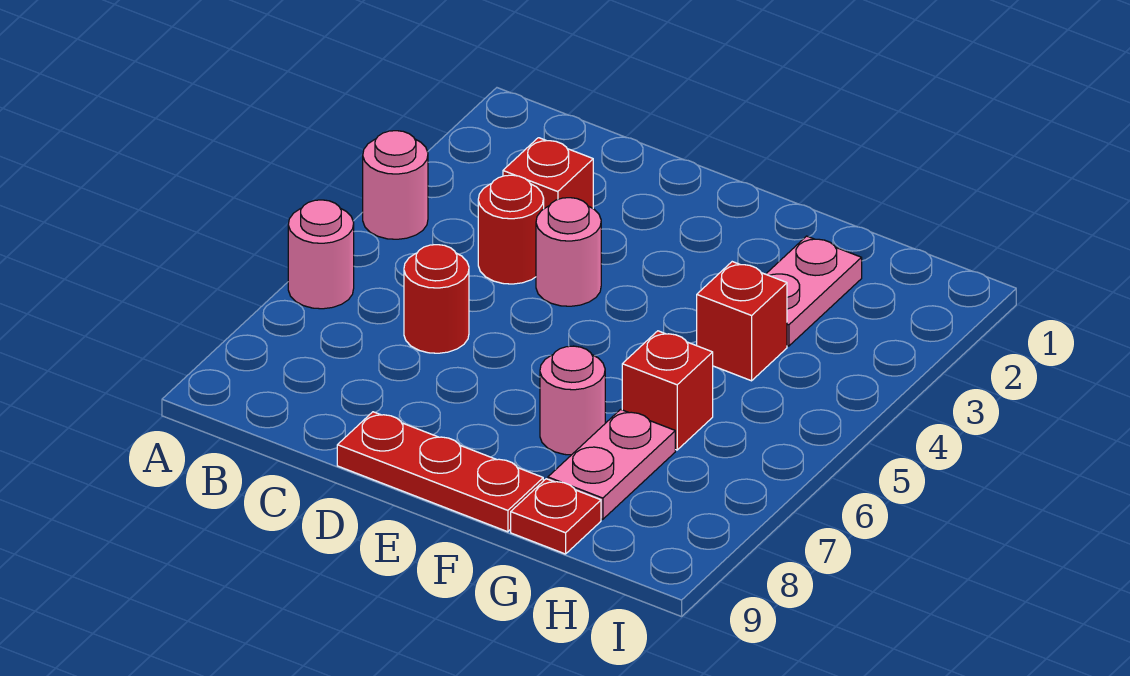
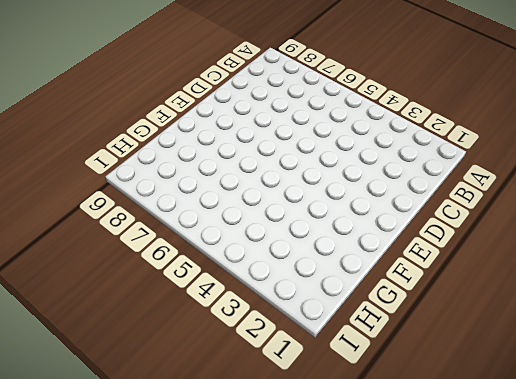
none -> pink 1x1 round brick [363,131,428,239]
none -> pink 1x1 round brick [288,200,354,309]
none -> red 1x1 brick [503,138,593,209]

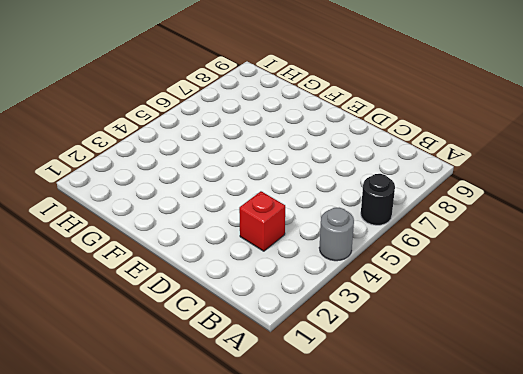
grey 1x1 round brick [319,208,354,261] -> pink 1x1 round brick [363,131,428,239]
black 1x1 round brick [361,174,395,225] -> pink 1x1 round brick [288,200,354,309]
none -> red 1x1 round brick [478,175,544,284]
none -> red 1x1 round brick [404,245,469,353]
none -> pink 1x1 round brick [536,198,601,306]

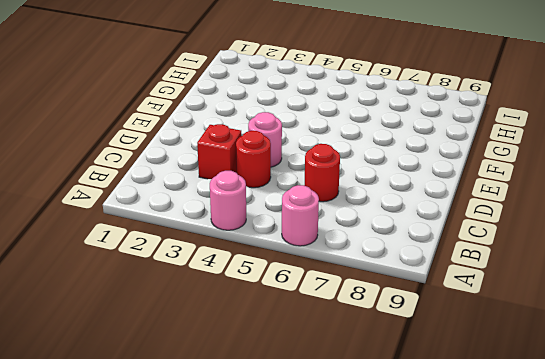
none -> red 1x3 plate [337,412,543,532]
none -> pink 1x1 round brick [540,346,605,455]
none -> pink 1x2 plate [766,236,862,346]

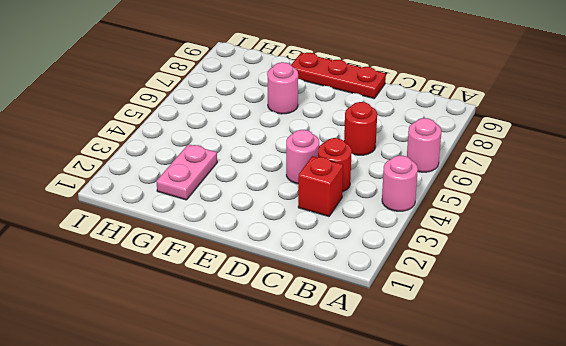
none -> red 1x1 brick [697,262,787,381]
none -> red 1x1 brick [622,331,713,450]
none -> pink 1x2 plate [548,409,675,519]

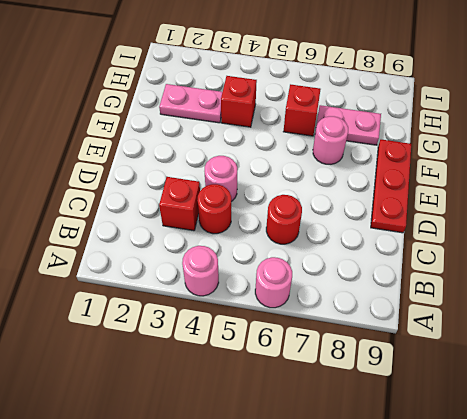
none -> red 1x1 plate [511,479,601,554]

